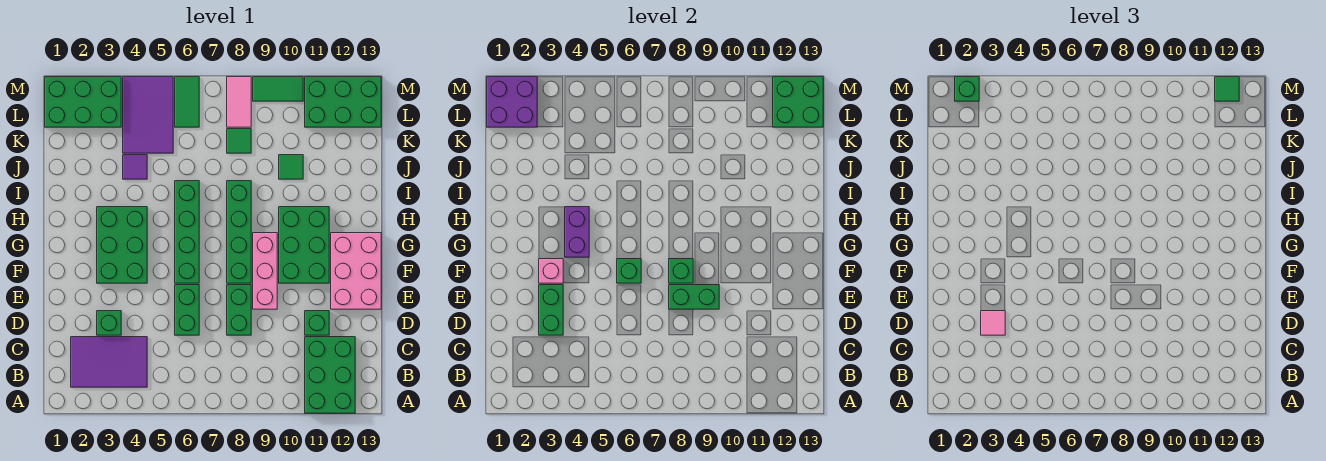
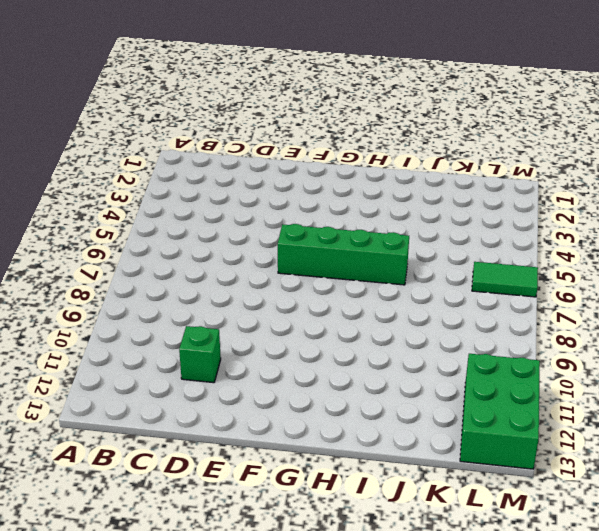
none -> green 2x3 brick [305,337,355,413]
none -> purple 2x3 tile [71,337,147,387]
none -> green 1x1 brick [97,311,121,335]
none -> green 1x2 brick [175,285,199,335]

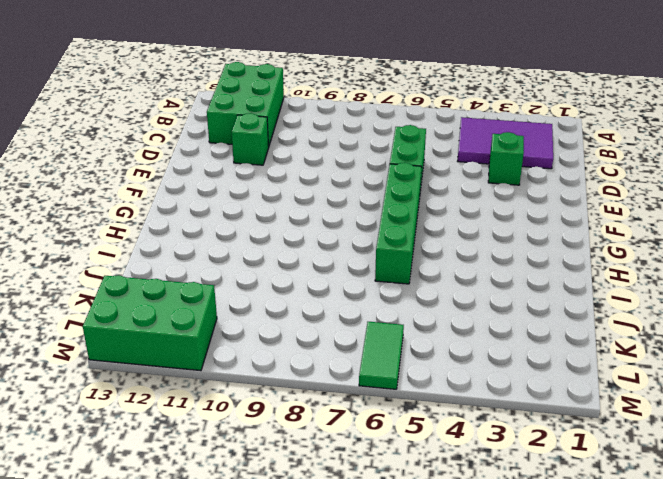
none -> green 1x2 brick [227,285,251,335]
none -> pink 1x3 brick [253,233,277,309]
none -> pink 2x3 brick [331,233,381,309]
none -> green 2x3 brick [97,207,147,283]

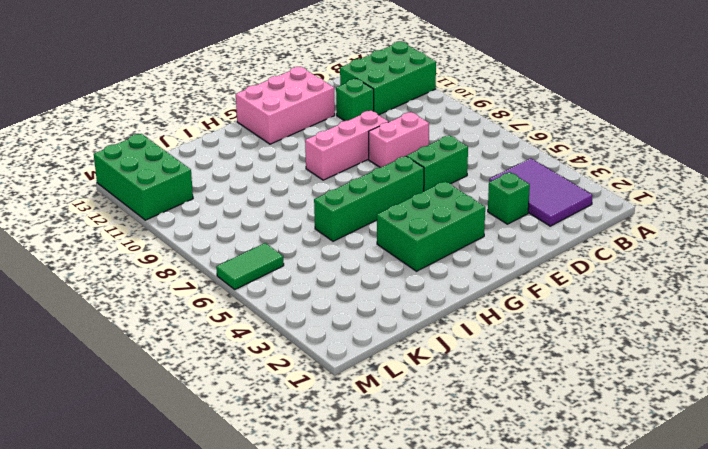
pink 1x2 brick [369,112,429,168] -> green 1x2 brick [227,285,251,335]
none -> green 1x4 brick [227,181,251,283]
none -> green 2x3 brick [279,207,329,283]
none -> purple 1x1 tile [123,155,147,179]
none -> green 1x1 tile [279,155,303,179]

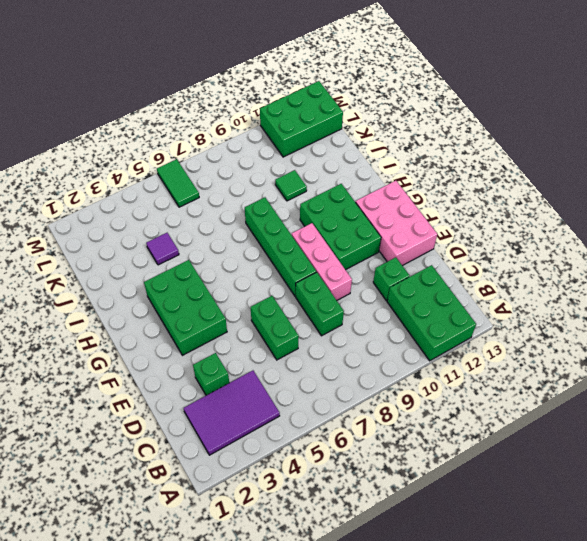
none -> green 1x4 brick [175,181,199,283]
none -> purple 2x3 tile [123,77,173,153]
none -> green 1x1 tile [227,129,251,153]
none -> green 2x3 brick [45,77,121,127]

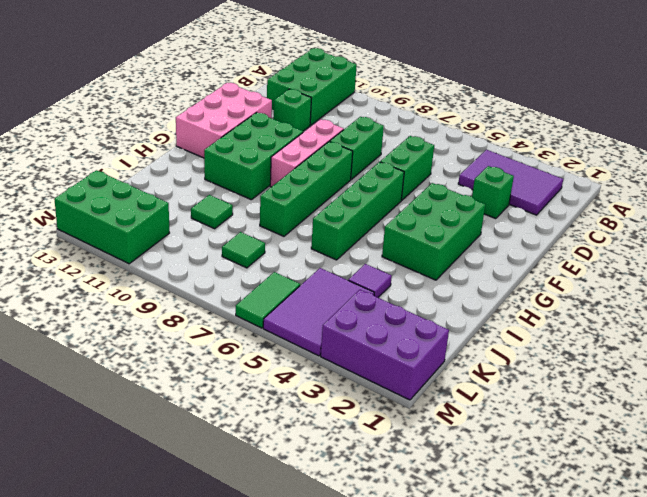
purple 2x3 brick [321,290,449,400] -> green 2x3 brick [45,77,121,127]
none -> pink 1x2 tile [227,77,251,127]
none -> green 1x2 tile [253,77,303,101]
none -> green 1x2 brick [539,285,563,335]
none -> green 1x2 brick [669,285,719,309]

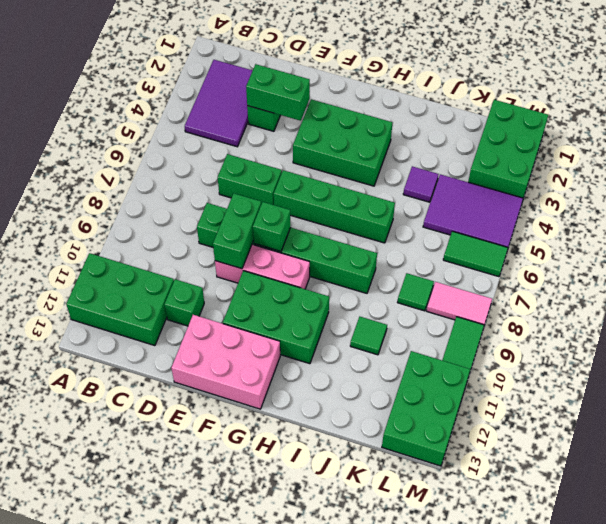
none -> pink 1x1 brick [539,259,563,283]
none -> green 1x1 brick [617,259,641,283]
none -> purple 1x2 brick [565,207,589,257]
none -> purple 2x2 brick [487,77,537,127]

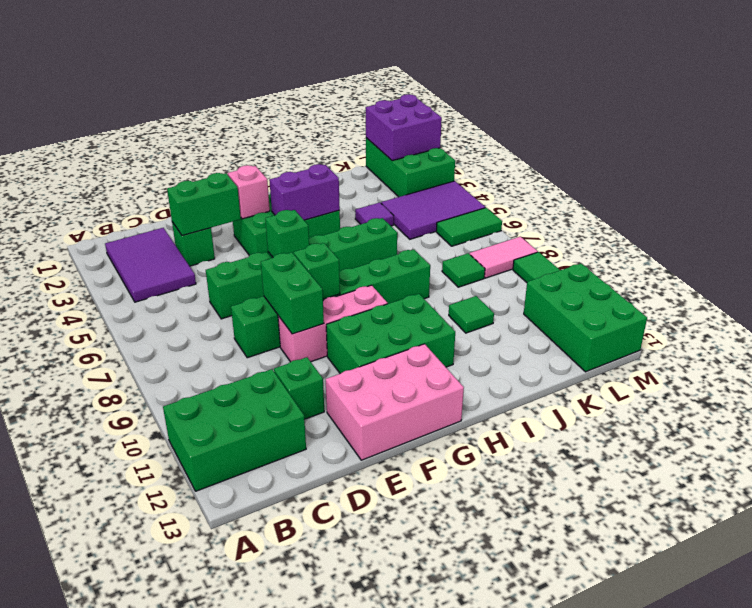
none -> green 2x2 brick [773,77,823,127]
none -> pink 1x1 tile [981,311,1005,335]
none -> green 1x1 brick [955,77,979,101]
none -> green 1x1 tile [1215,77,1239,101]

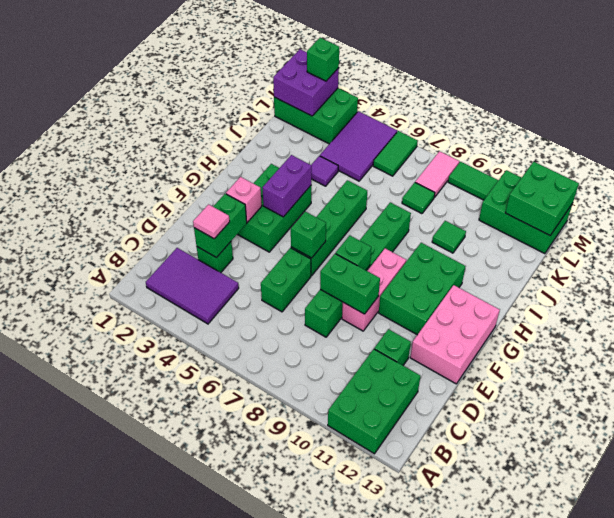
none -> green 1x1 tile [1215,77,1239,101]

